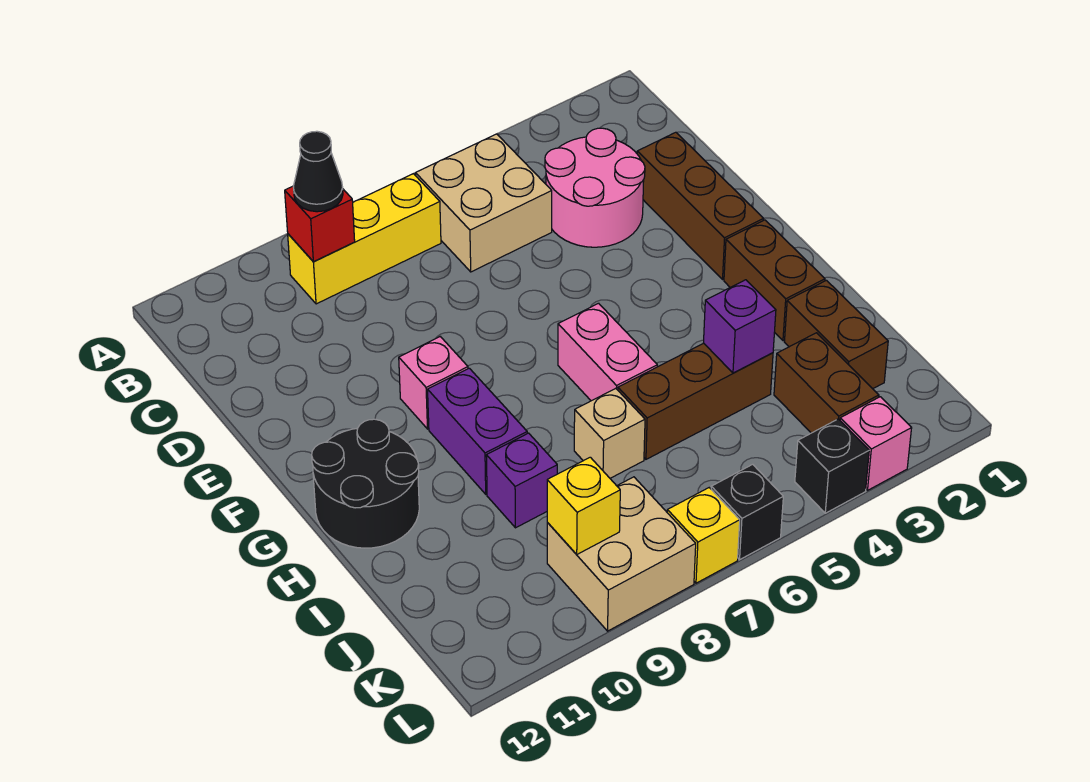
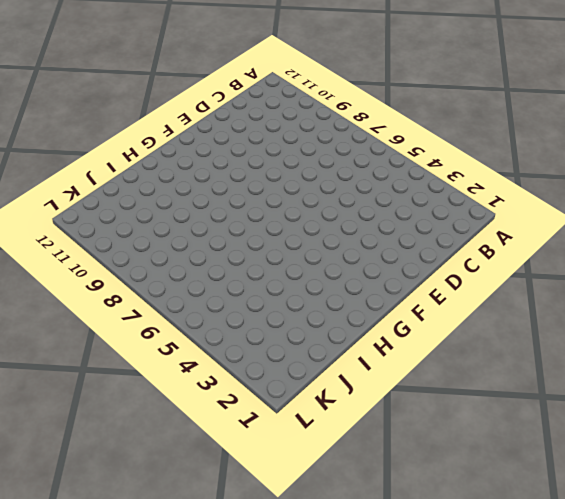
none -> tan 2x2 brick [416,134,552,272]
none -> yellow 1x3 brick [288,174,441,304]
none -> pink 2x2 round brick [545,128,645,247]

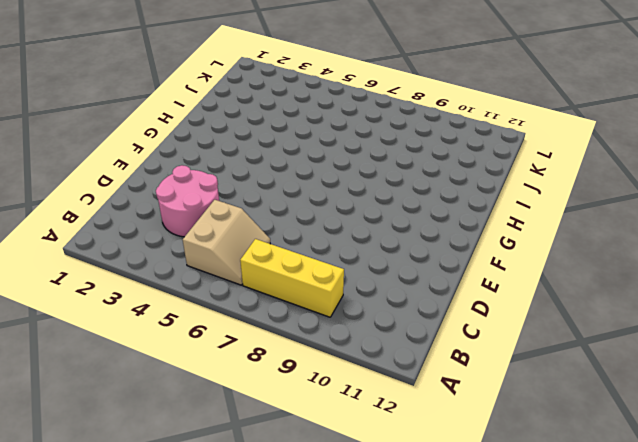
tan 2x2 slope [183,200,270,285] -> tan 2x2 brick [416,134,552,272]
none -> brown 1x3 brick [637,132,764,279]
none -> pink 1x1 brick [399,337,468,429]
none -> brown 1x2 brick [724,220,825,340]

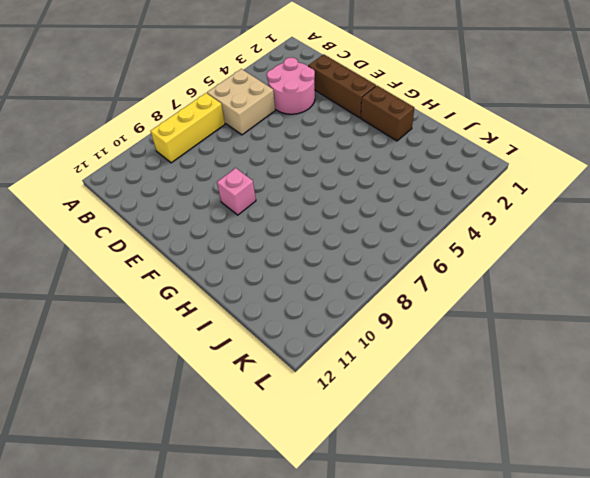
none -> pink 1x2 brick [558,303,657,401]
none -> purple 1x2 brick [428,368,527,494]
none -> black 2x2 round brick [312,419,419,548]

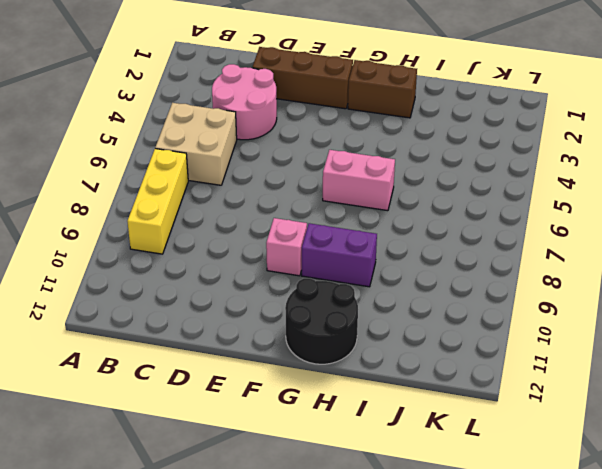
none -> brown 1x2 brick [784,280,888,389]
none -> brown 1x3 brick [618,343,773,459]
none -> tan 1x1 brick [574,388,645,478]

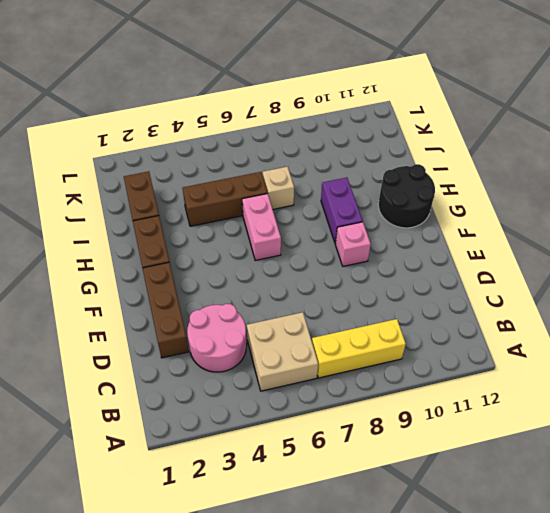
none -> purple 1x1 brick [486,433,557,528]
none -> brown 1x2 brick [774,333,879,433]
none -> tan 2x2 brick [547,477,696,631]

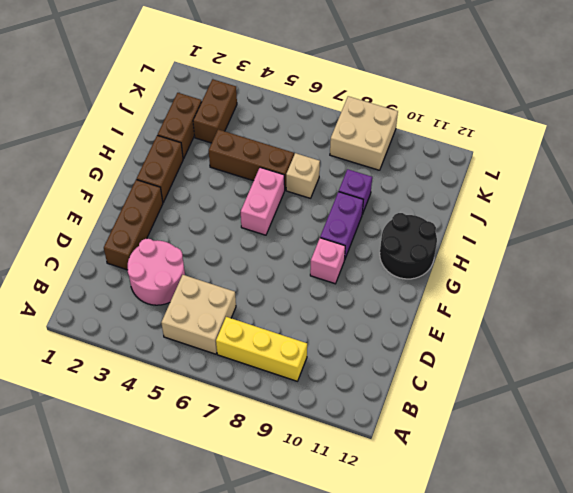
none -> pink 1x1 brick [840,397,912,490]
none -> black 1x1 brick [795,419,869,513]
none -> black 1x1 brick [711,464,783,560]

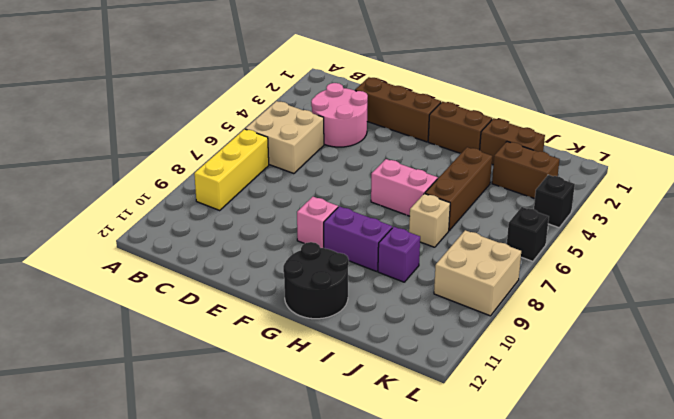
none -> pink 1x1 brick [840,397,912,490]
none -> yellow 1x1 brick [667,488,740,583]
none -> red 1x1 brick [285,186,355,262]

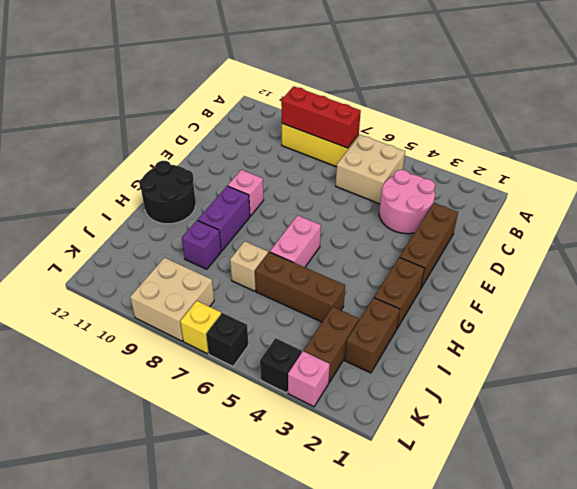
red 1x3 brick [281,86,361,148] -> red 1x1 brick [285,186,355,262]
none -> purple 1x1 brick [704,280,776,373]
none -> yellow 1x1 brick [547,457,620,554]
none -> black 1x1 cone [293,131,343,212]

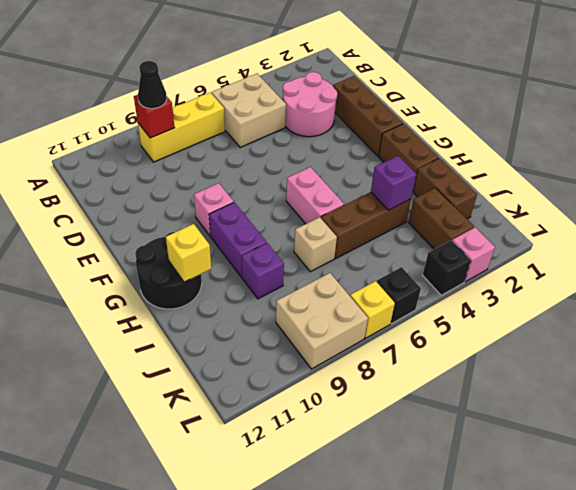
yellow 1x1 brick [166,224,211,282] -> yellow 1x1 brick moved to [547,457,620,554]

